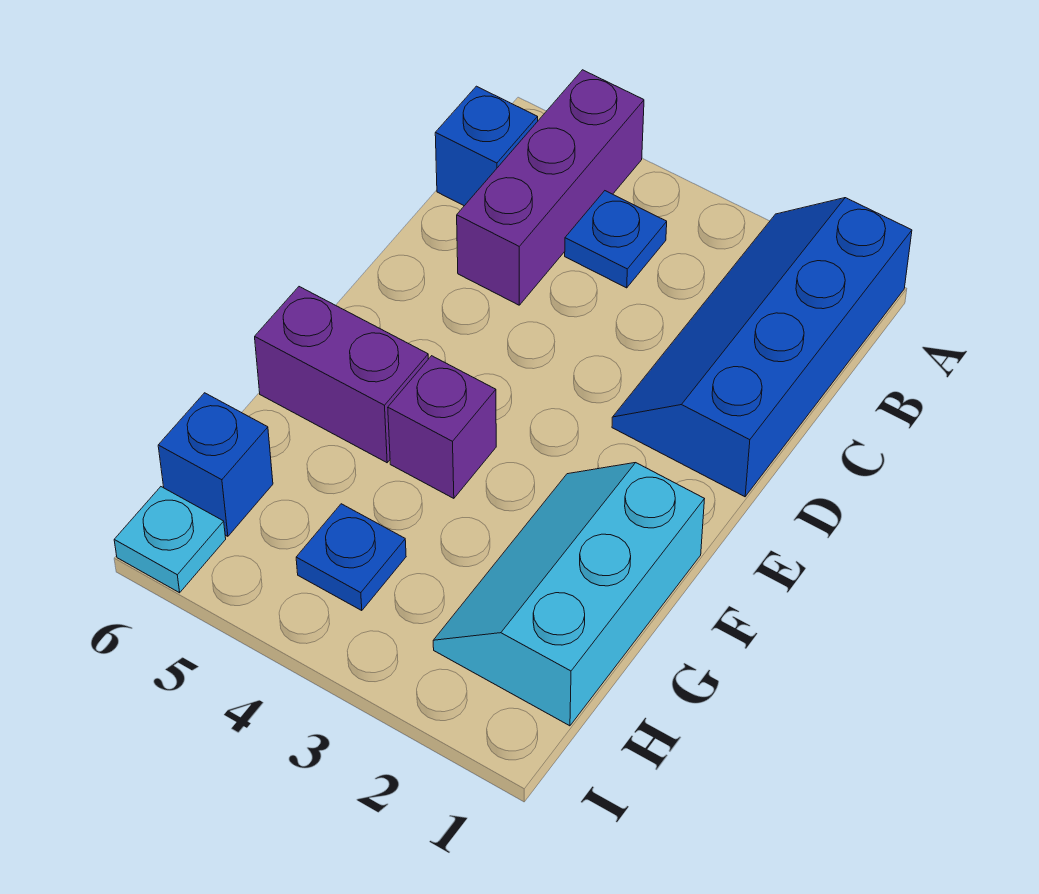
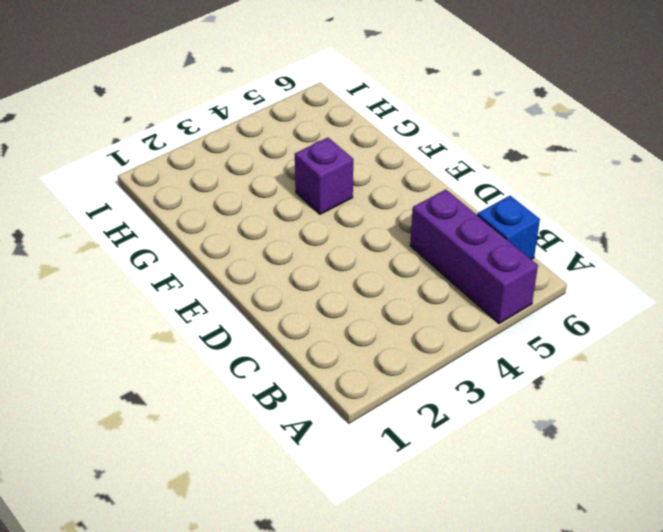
none -> blue 2x4 slope [612,198,912,497]
none -> blue 1x1 plate [565,191,667,288]

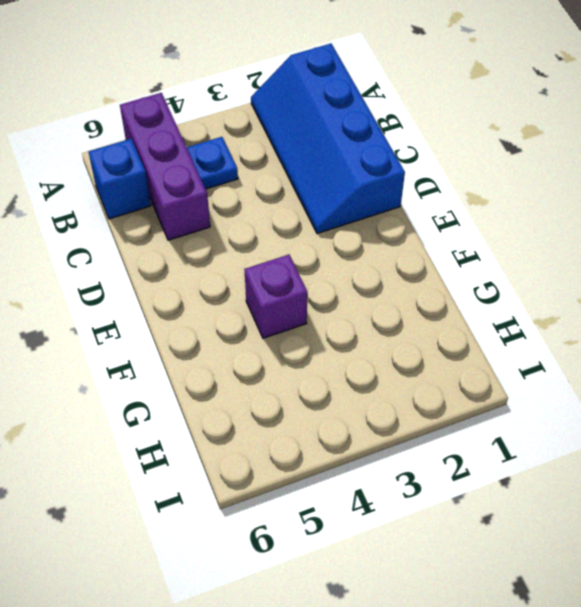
none -> cyan 2x3 slope [433,463,704,726]
none -> purple 1x2 brick [255,287,428,463]

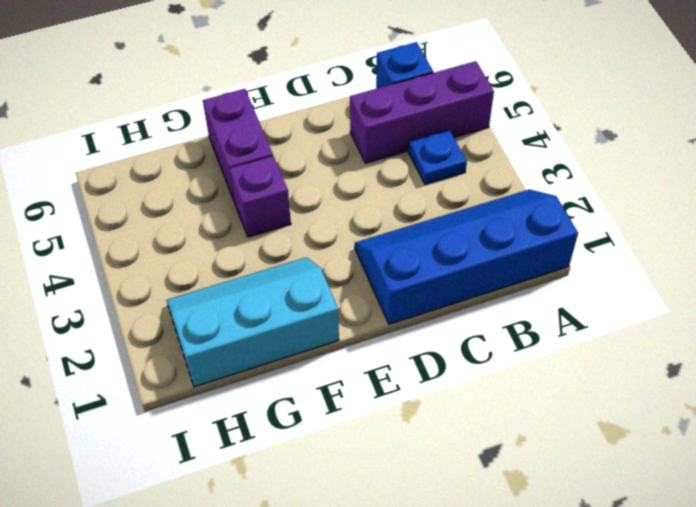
none -> blue 1x1 plate [296,504,406,611]
none -> blue 1x1 brick [158,393,273,536]

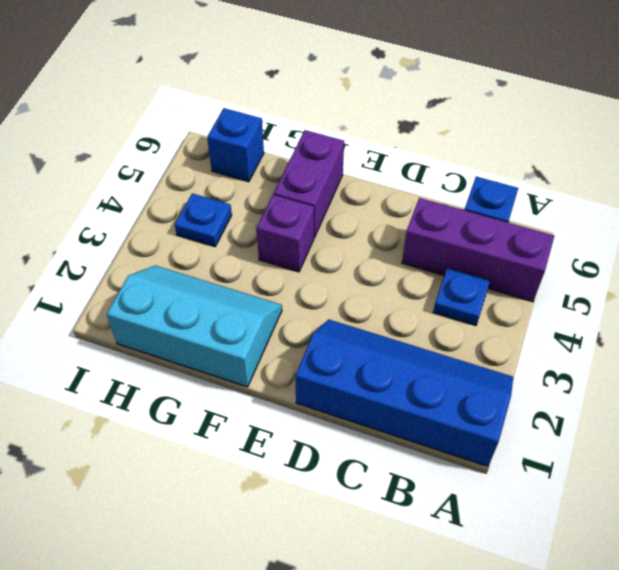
none -> cyan 1x1 plate [114,487,226,593]

